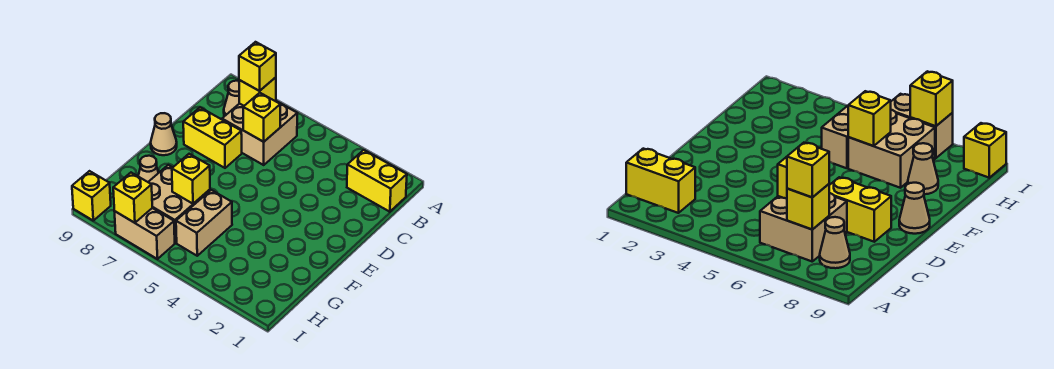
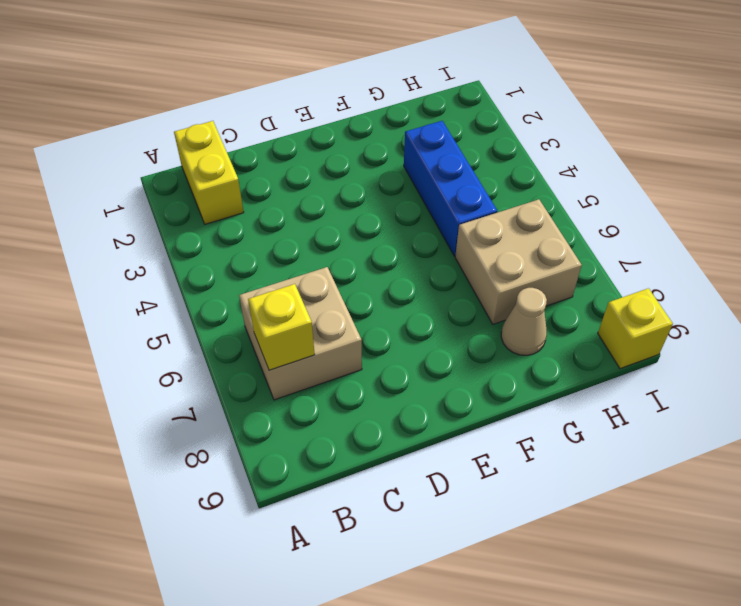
blue 1x3 brick [404,121,497,256] -> tan 1x2 brick [176,190,232,256]
none -> tan 1x1 cone [224,81,239,116]
none -> yellow 1x2 brick [183,108,242,168]
none -> tan 1x1 cone [151,113,177,155]

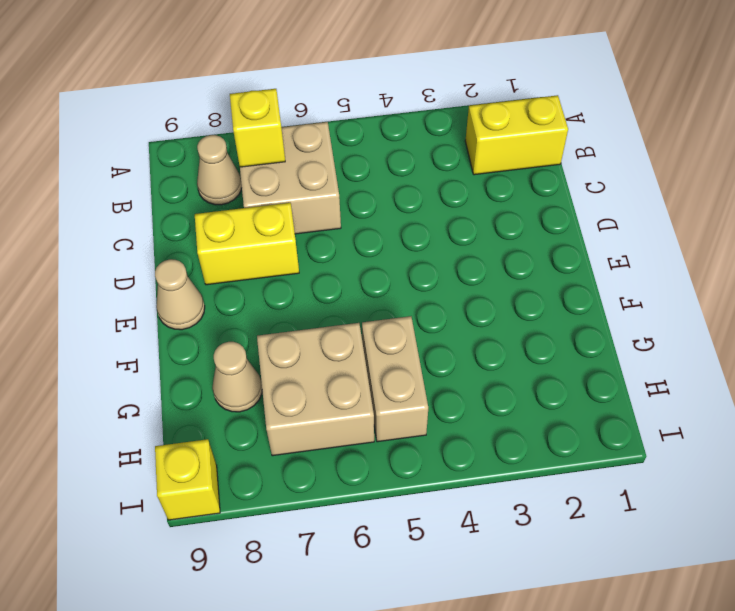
none -> tan 1x2 brick [114,208,175,259]
none -> yellow 1x1 brick [243,93,280,142]
none -> yellow 1x1 brick [172,154,210,204]

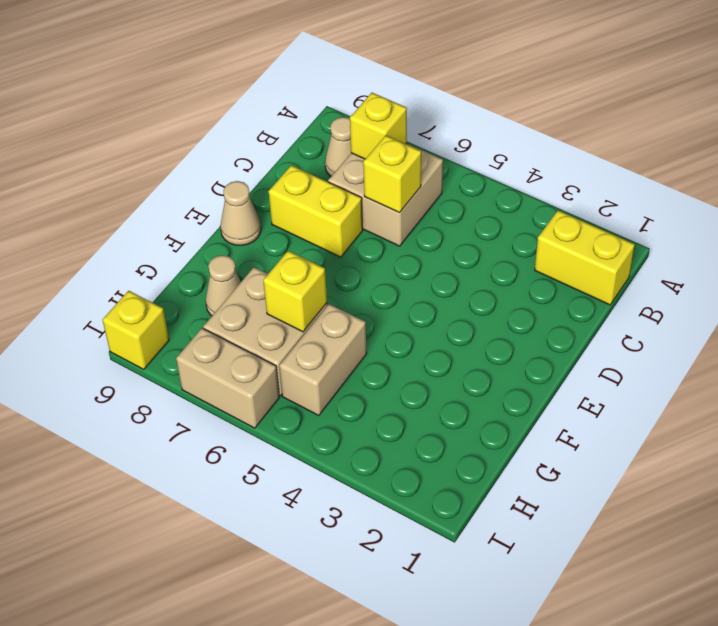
none -> yellow 1x1 brick [113,173,152,223]
none -> yellow 1x1 brick [239,42,276,91]

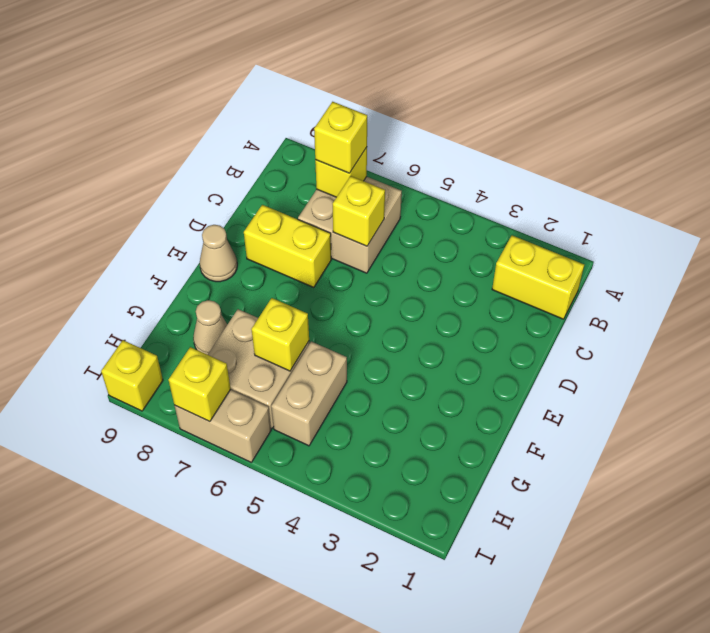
none -> tan 1x1 cone [224,81,239,116]

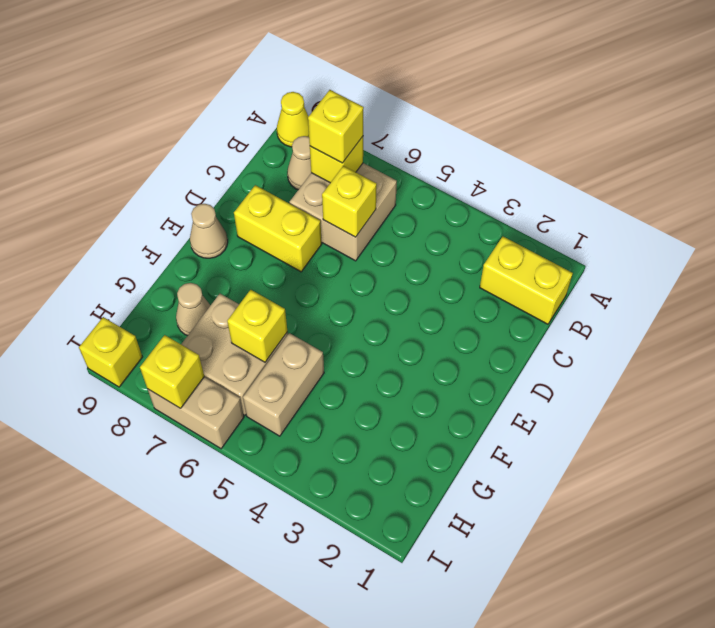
yellow 1x1 cone [277,92,309,147] -> none

